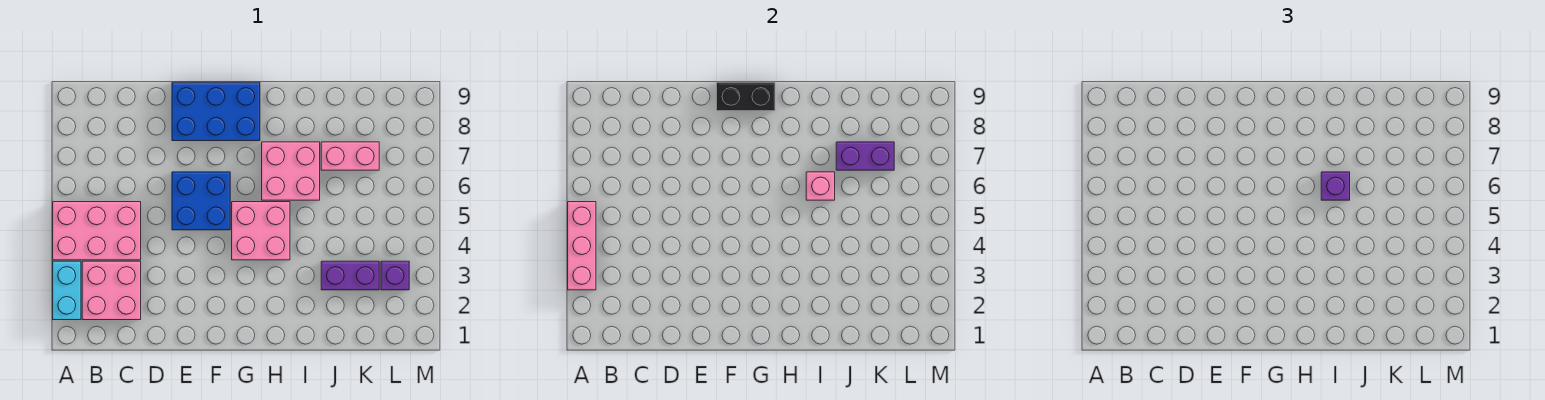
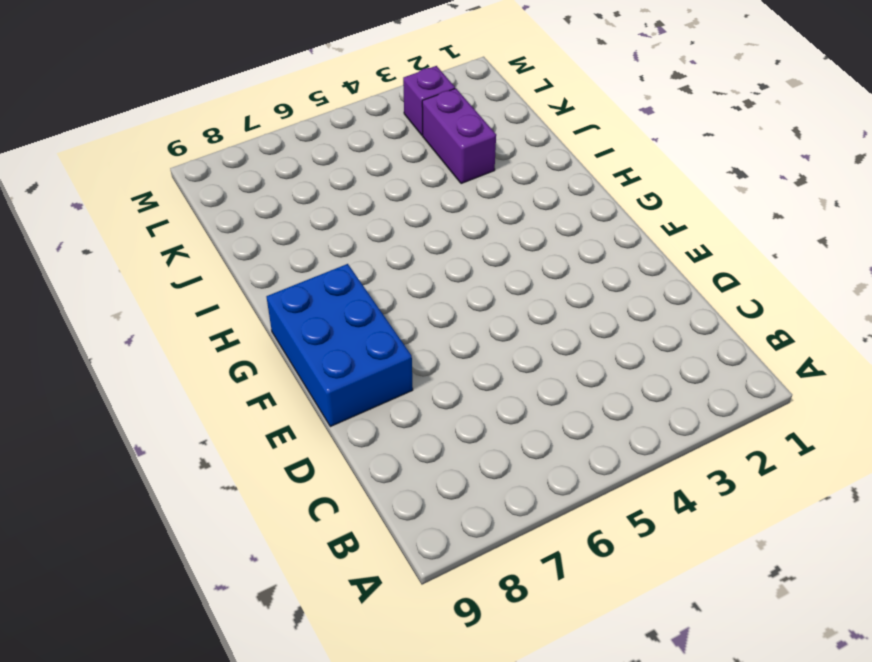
none -> cyan 1x2 brick [53,261,81,320]
none -> pink 2x3 brick [53,202,141,260]
none -> pink 2x2 brick [82,261,141,320]

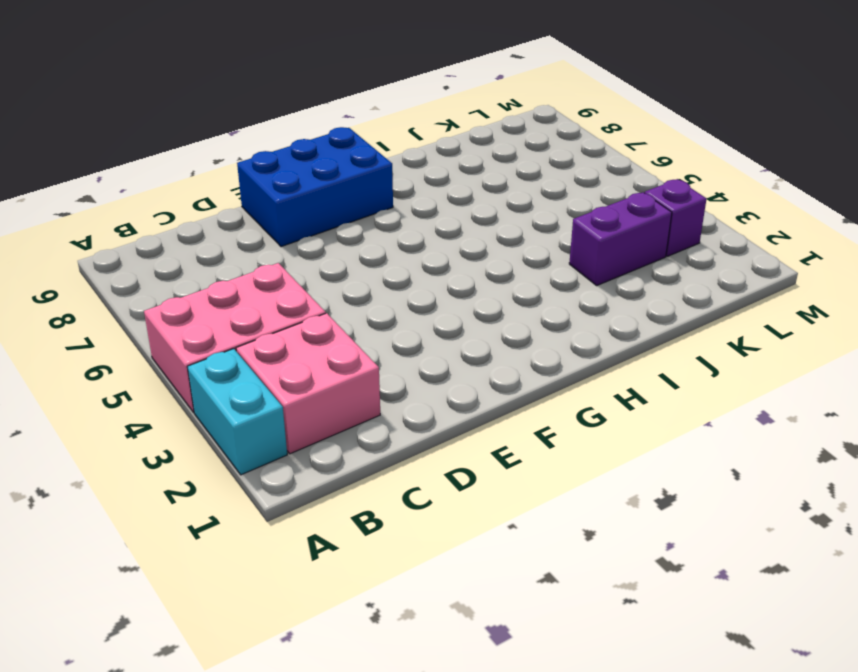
none -> blue 2x2 brick [172,172,230,230]
none -> pink 2x2 brick [232,202,290,260]
none -> pink 2x2 brick [262,142,320,200]

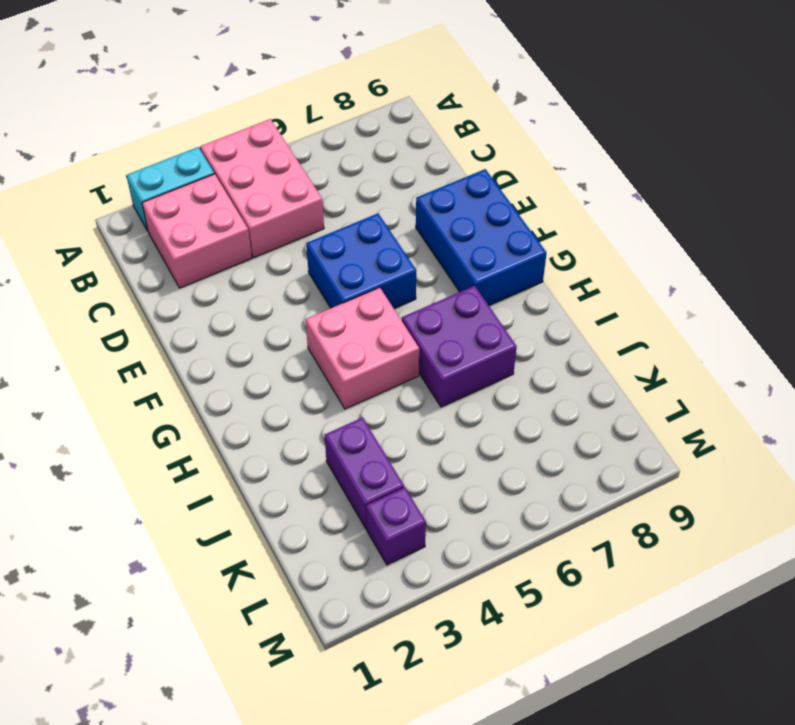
purple 2x2 brick [402,286,517,407] -> pink 2x2 brick [262,142,320,200]
none -> pink 1x2 brick [321,142,379,170]
none -> pink 1x3 brick [568,202,596,290]
none -> black 1x2 brick [717,82,775,111]

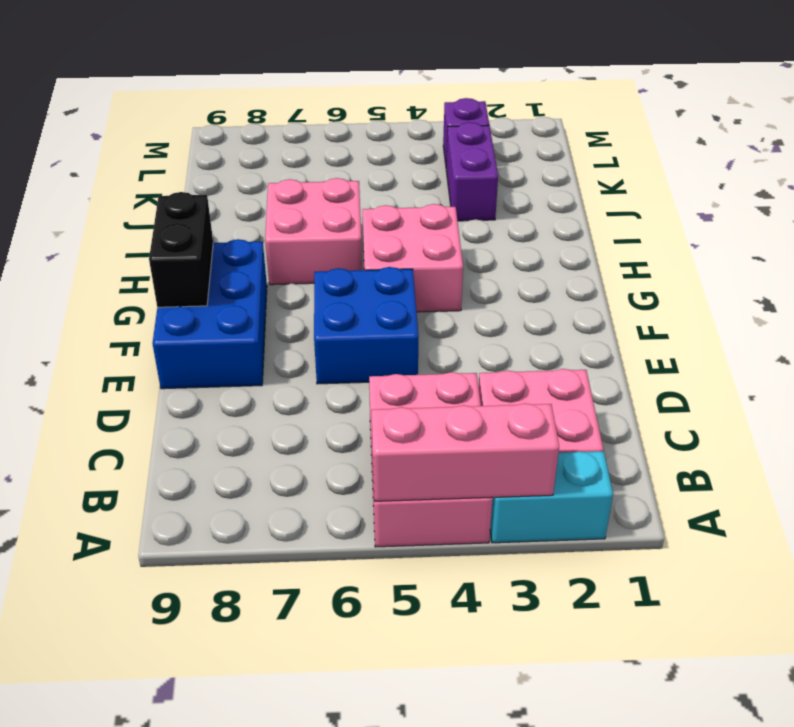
none -> pink 1x2 brick [321,142,379,170]
none -> pink 1x1 brick [806,172,835,200]
none -> purple 1x2 brick [836,142,894,170]

